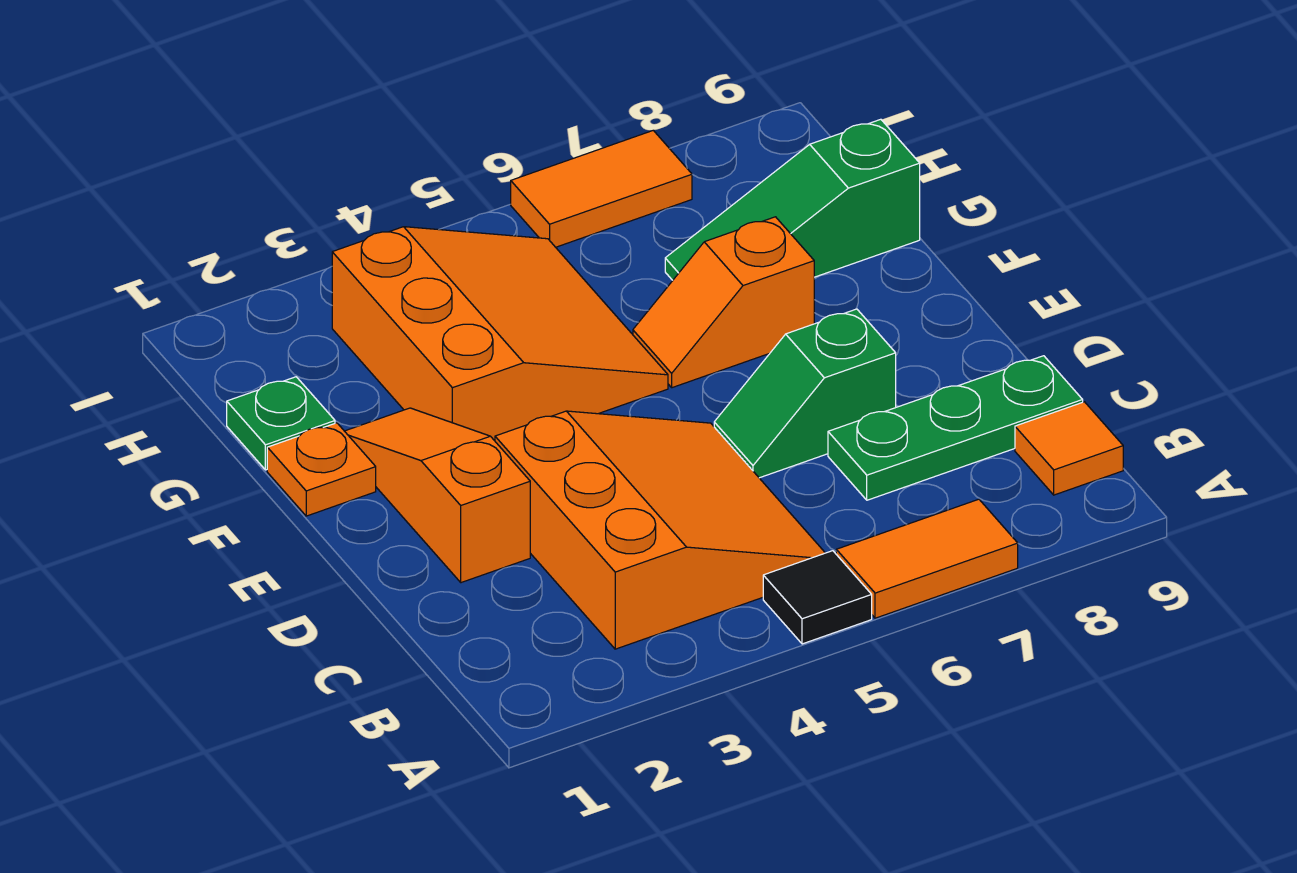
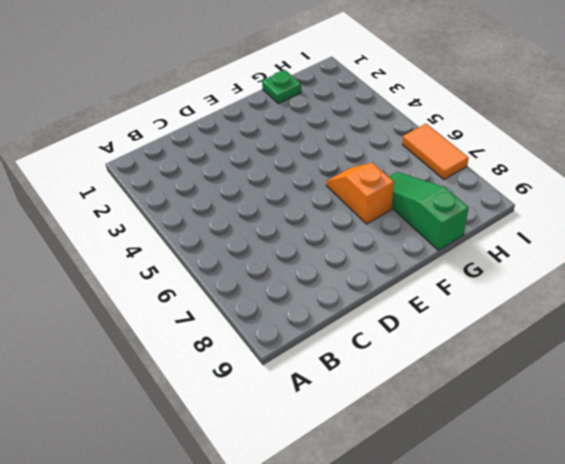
none -> black 1x1 tile [763,551,872,644]
none -> orange 1x2 tile [836,499,1018,618]
none -> orange 3x3 slope [495,411,825,649]

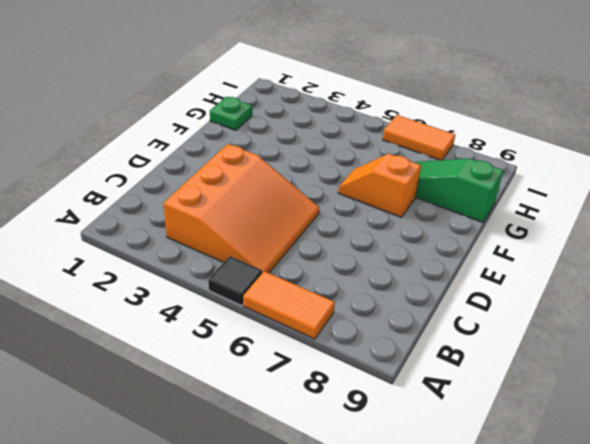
none -> orange 1x1 tile [1015,402,1123,495]
none -> green 1x3 plate [828,356,1083,500]
none -> orange 1x3 slope [345,408,530,583]

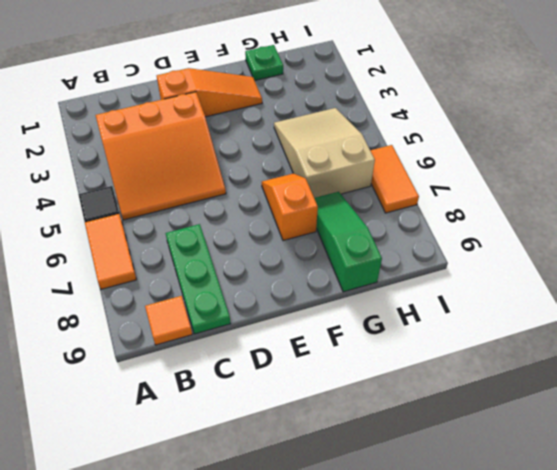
tan 2x3 slope [274,108,375,198] -> orange 3x3 slope [332,227,668,441]
none -> green 1x2 slope [714,309,896,478]
none -> orange 1x1 plate [267,423,376,516]

